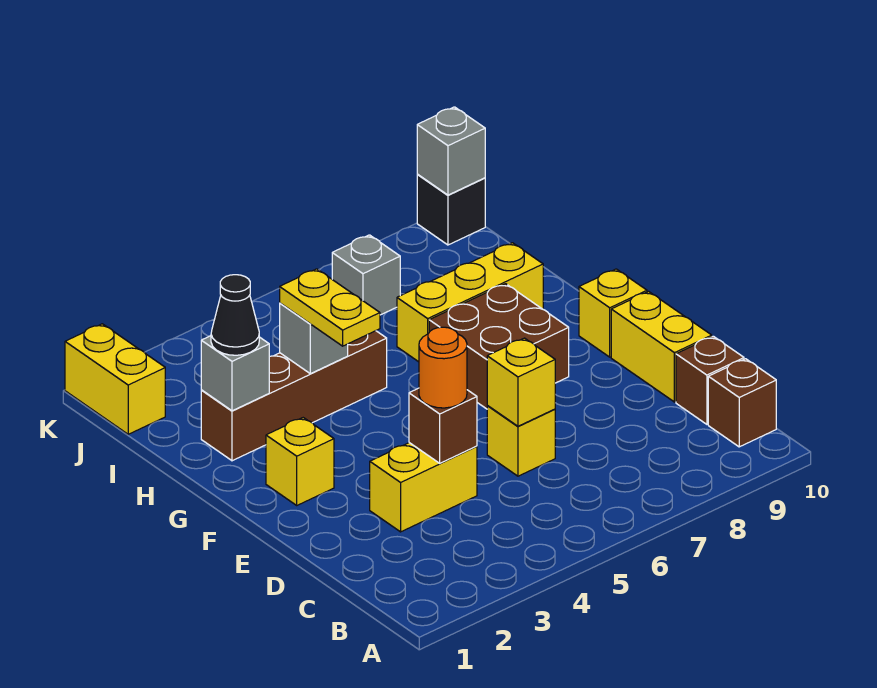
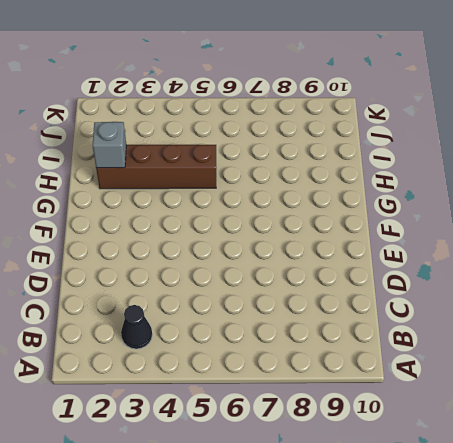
black 1x1 cone [121,305,152,349] -> black 1x1 cone moved to [211,275,259,355]
none -> brown 1x1 brick [708,359,776,447]
none -> brown 1x1 brick [676,336,744,424]
none -> yellow 1x2 brick [370,443,477,532]

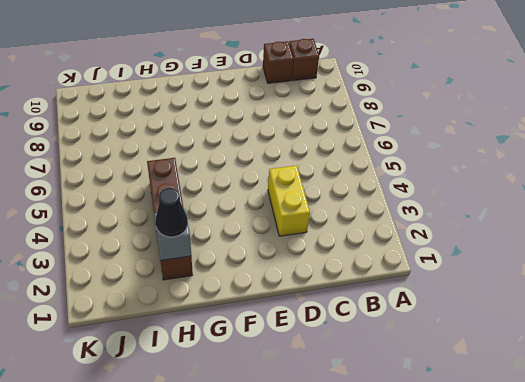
none -> yellow 1x1 brick [487,405,555,476]
none -> yellow 1x2 brick [611,292,712,402]
none -> yellow 1x1 brick [266,418,334,505]

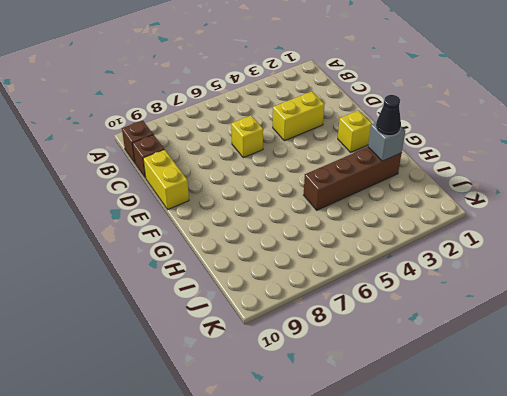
none -> brown 2x2 brick [429,284,569,409]
none -> yellow 1x1 brick [579,269,647,357]
none -> yellow 1x3 brick [397,243,543,362]

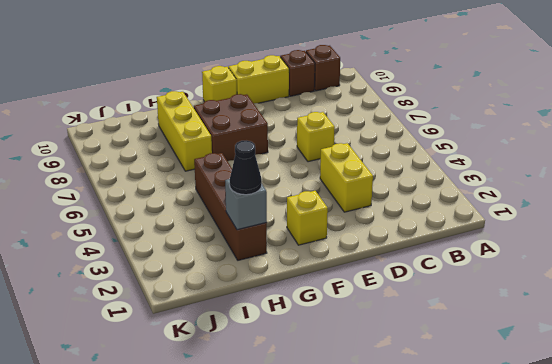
none -> yellow 1x2 brick [65,324,165,434]
none -> grey 1x1 brick [332,235,400,315]
none -> black 1x1 brick [417,175,485,245]

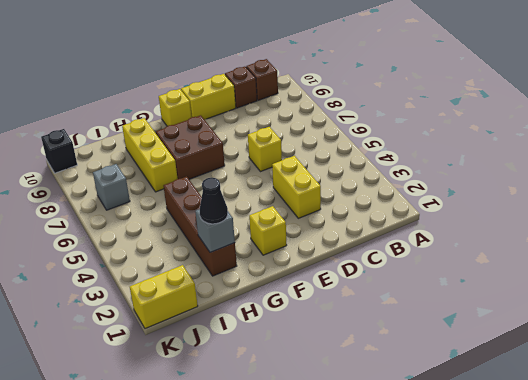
none -> brown 1x1 brick [409,388,477,463]
none -> yellow 1x1 brick [487,338,555,426]
none -> grey 1x1 brick [280,303,348,374]

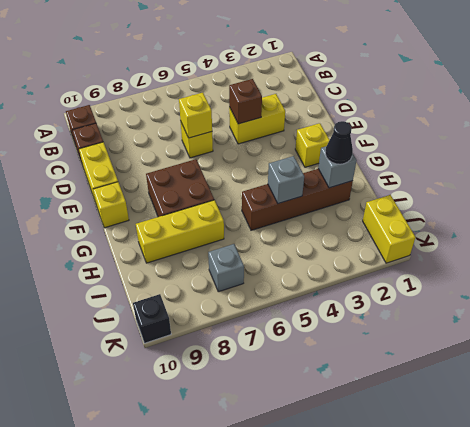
none -> grey 1x1 brick [417,107,485,195]
none -> orange 1x1 round brick [419,327,467,408]
none -> yellow 1x2 plate [280,269,380,346]

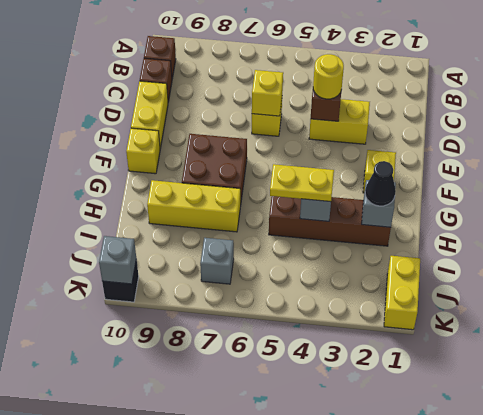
yellow 1x1 round brick [313,54,344,99] -> orange 1x1 round brick [419,327,467,408]
yellow 1x2 plate [270,164,334,202] -> yellow 1x2 plate turned to [280,269,380,346]

